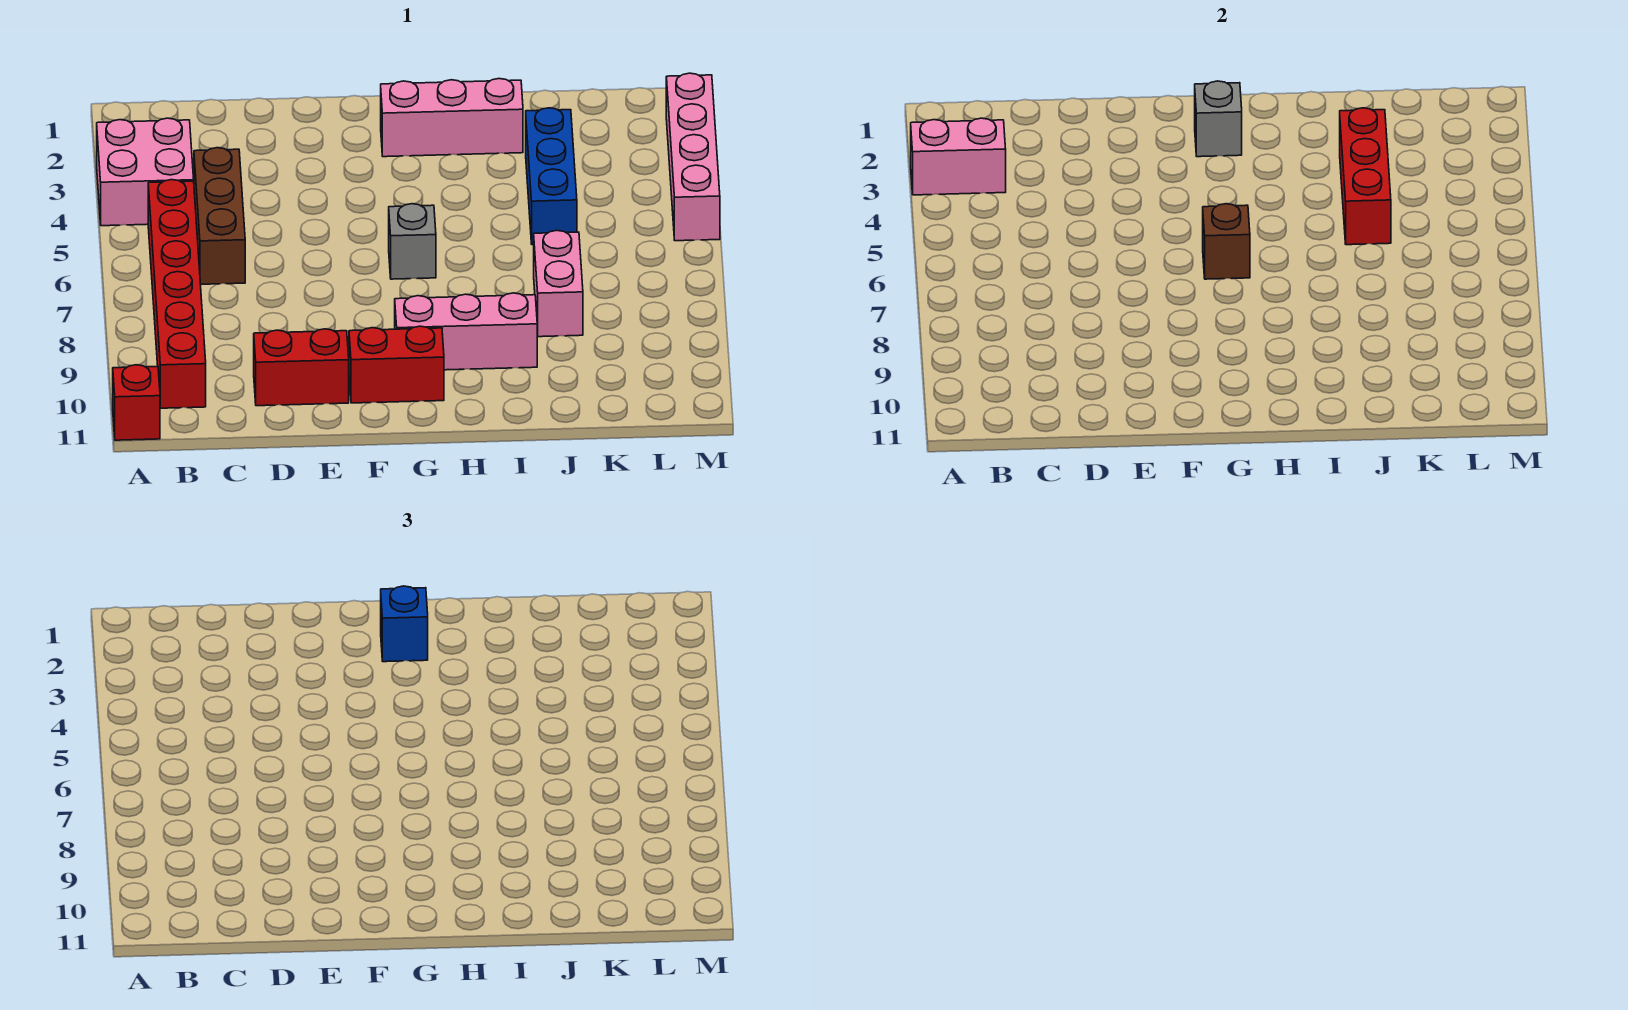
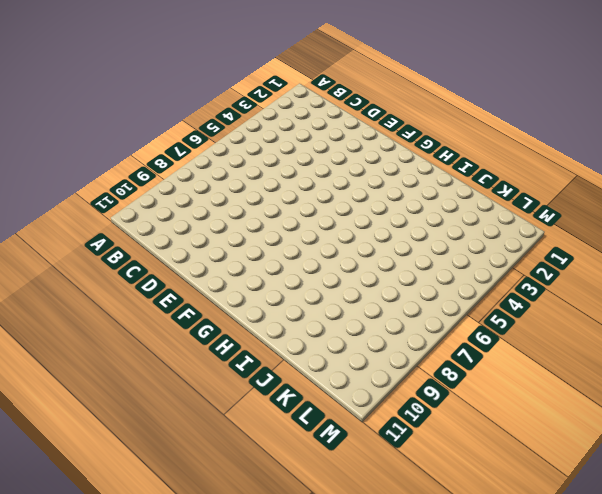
none -> pink 2x2 brick [97,118,194,226]
none -> red 1x1 brick [113,365,160,440]
none -> red 1x6 brick [148,180,206,408]

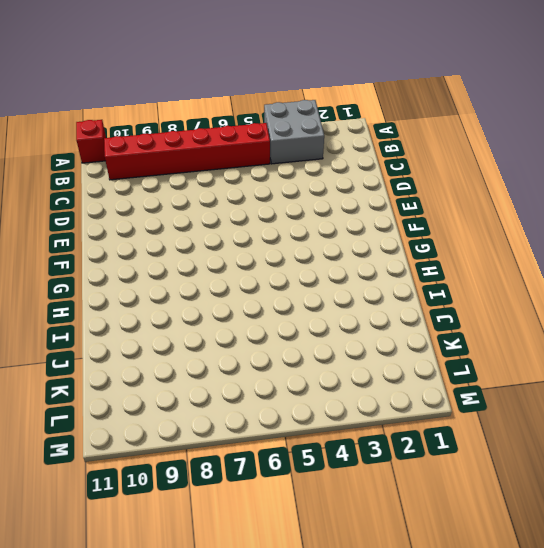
grey 2x2 brick [264,100,324,164] -> pink 2x2 brick [97,118,194,226]
none -> brown 1x3 brick [194,148,245,284]
none -> red 1x2 brick [254,329,349,406]
none -> red 1x2 brick [349,326,444,403]

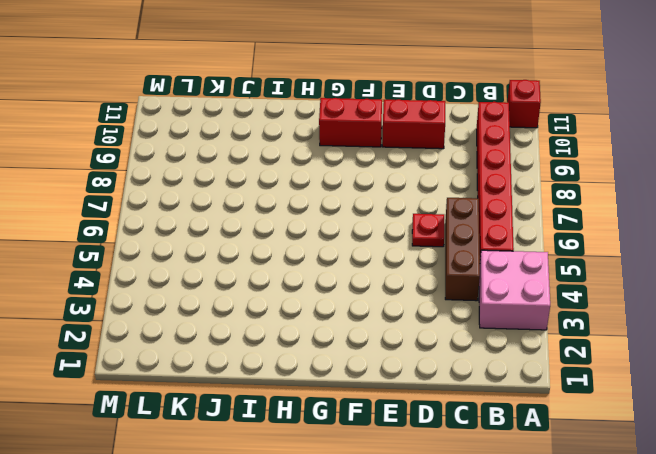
red 1x1 plate [412,214,444,247] -> none
none -> pink 1x3 brick [381,79,523,157]
none -> grey 1x1 brick [389,204,436,279]
none -> pink 1x3 brick [395,293,537,370]

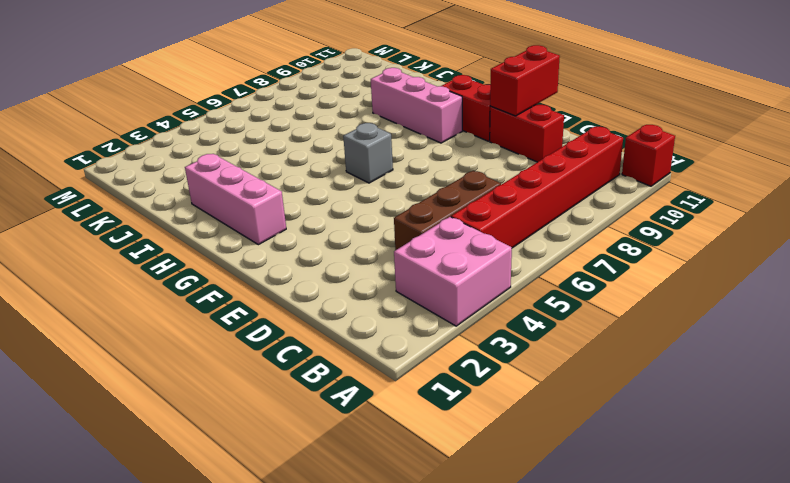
red 1x2 brick [490,45,560,116] -> none
none -> blue 1x3 brick [526,108,577,245]
none -> pink 1x2 brick [534,230,583,337]
none -> pink 1x4 brick [666,73,720,241]

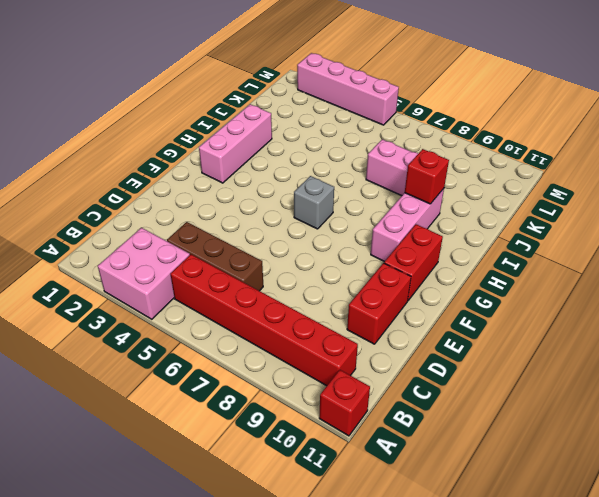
red 1x1 brick [405,149,449,204] -> none
none -> blue 1x3 brick [526,108,577,245]
none -> pink 1x2 brick [911,118,1006,195]
none -> grey 1x1 brick [1195,81,1242,157]

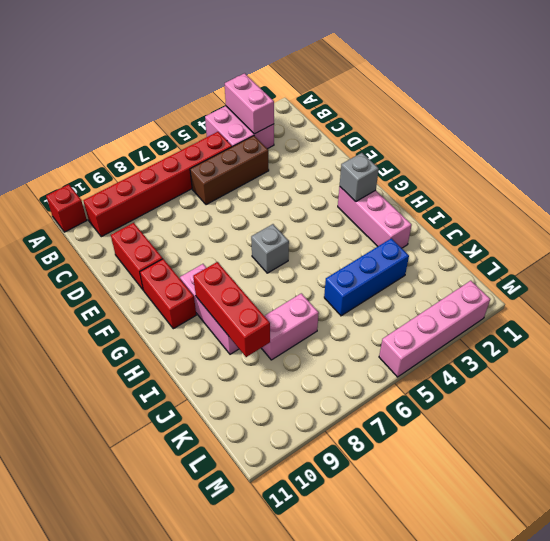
red 1x3 brick [193,262,270,357] -> red 1x3 brick turned to [1340,108,1391,245]
none -> brown 1x1 brick [1203,204,1250,279]
none -> blue 1x1 brick [381,586,428,662]

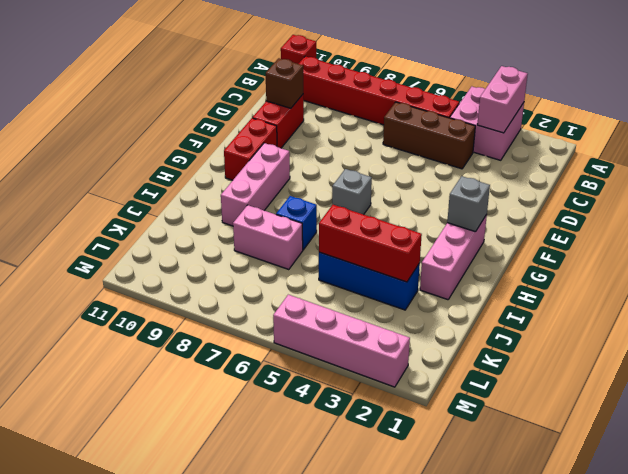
brown 1x1 brick [266,58,303,108] -> brown 1x1 brick moved to [1203,204,1250,279]
blue 1x1 brick [276,196,317,250] -> blue 1x1 brick moved to [381,586,428,662]

